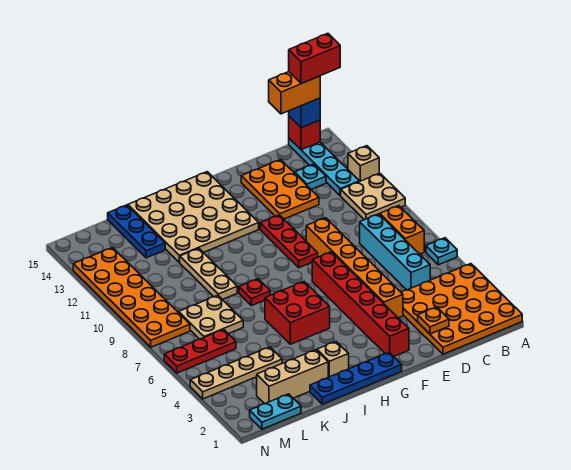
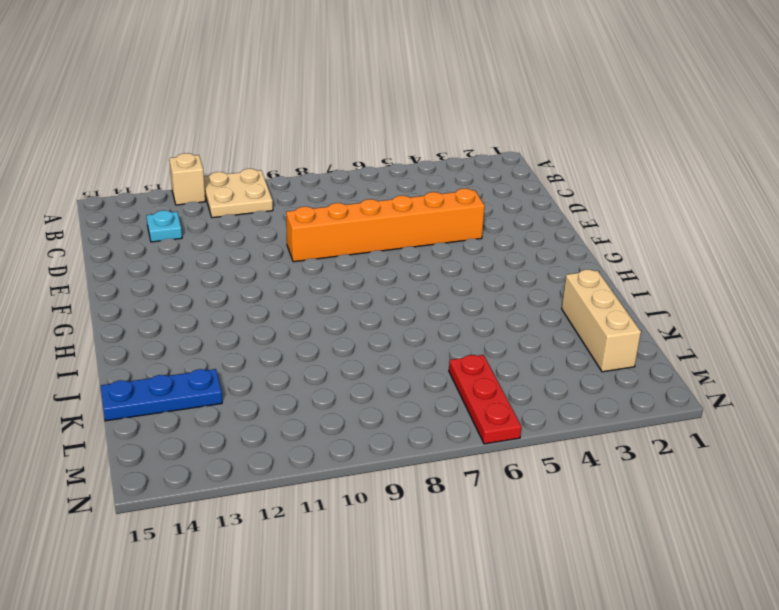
none -> orange 4x4 plate [401,264,522,354]
none -> cyan 1x1 plate [426,238,457,265]
none -> orange 1x2 brick [380,206,424,254]
none -> cyan 1x4 plate [289,138,359,196]

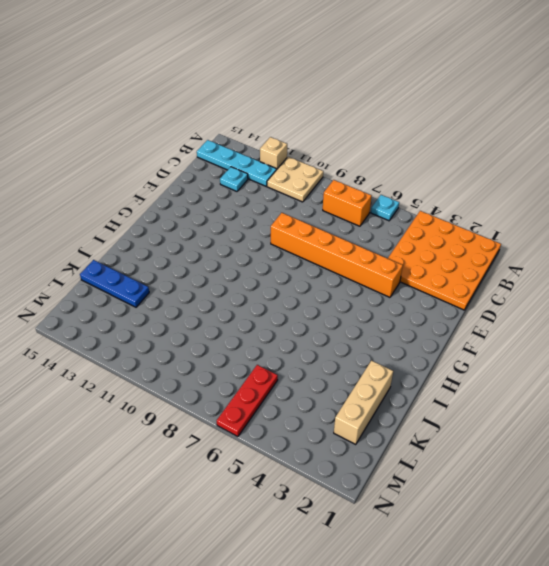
none -> cyan 1x4 brick [360,214,430,290]
none -> orange 2x3 plate [241,159,319,219]
none -> red 1x6 brick [312,252,409,356]
none -> red 1x3 plate [260,215,318,268]

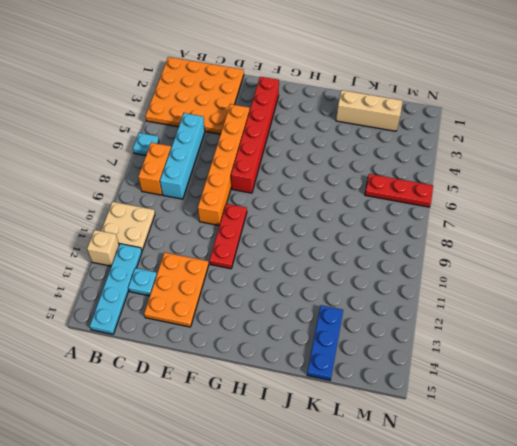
none -> blue 1x4 plate [310,352,402,404]
none -> tan 4x4 plate [128,172,259,262]
none -> red 2x2 brick [265,282,330,344]
none -> tan 1x1 brick [317,341,349,377]

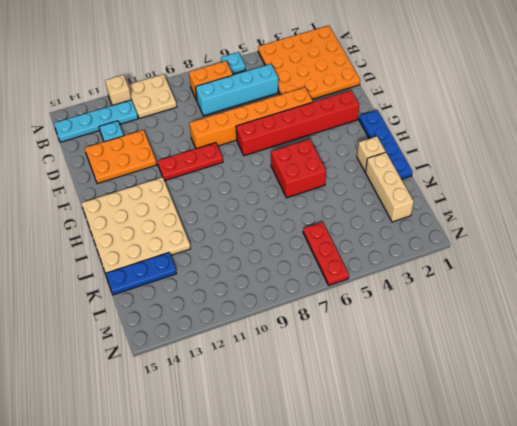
none -> red 1x1 plate [239,279,270,306]
none -> tan 1x3 plate [180,248,237,300]
none -> tan 1x4 plate [190,347,282,399]
none -> tan 2x2 plate [179,295,243,339]

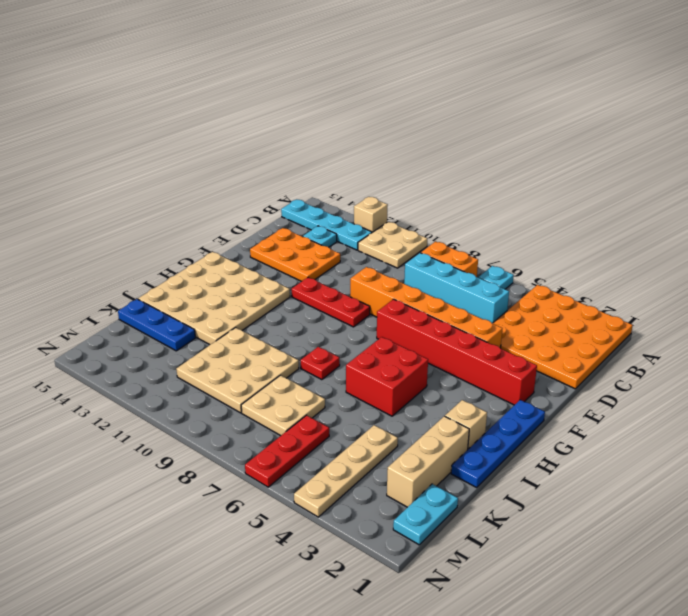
tan 3x3 plate [176,328,299,413] -> tan 1x3 plate [180,248,237,300]
none -> orange 2x6 plate [73,247,190,347]
none -> red 1x1 brick [289,116,320,150]
none -> orange 1x1 plate [418,307,449,334]
none -> blue 1x1 brick [289,98,320,128]

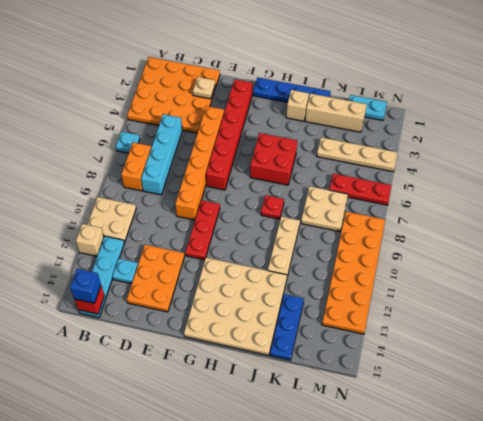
tan 1x1 plate [193,77,215,99] -> orange 1x1 plate [418,307,449,334]
none -> orange 1x2 brick [269,72,320,114]
none -> red 1x2 brick [289,33,340,84]

